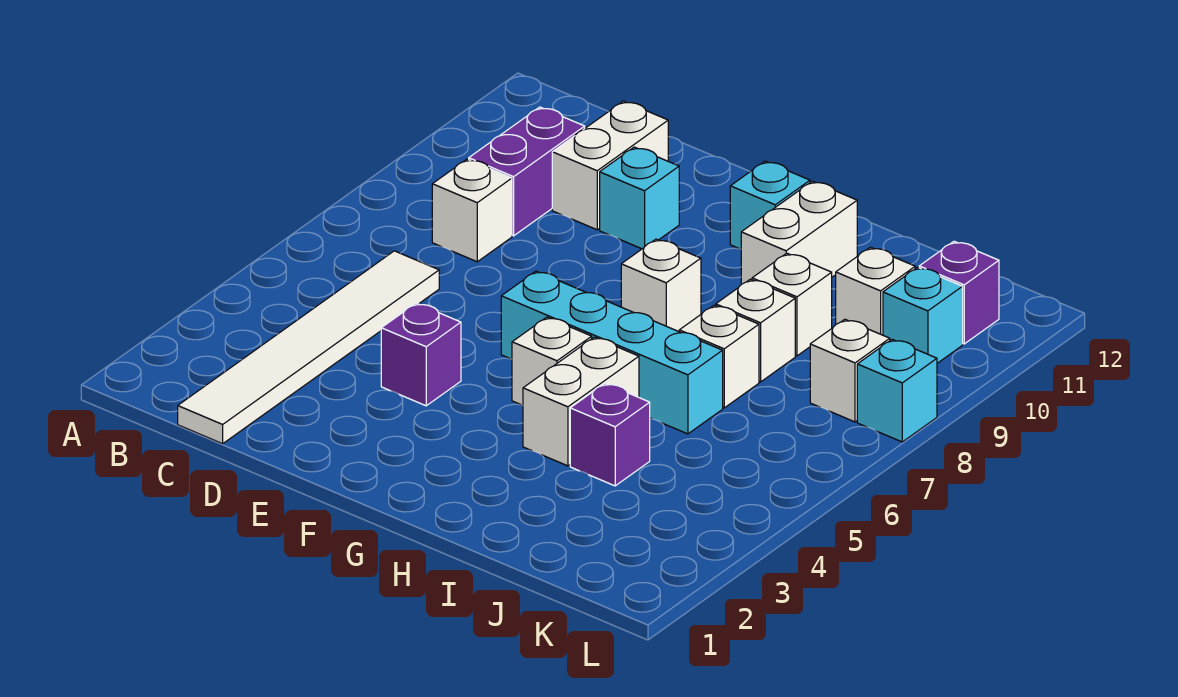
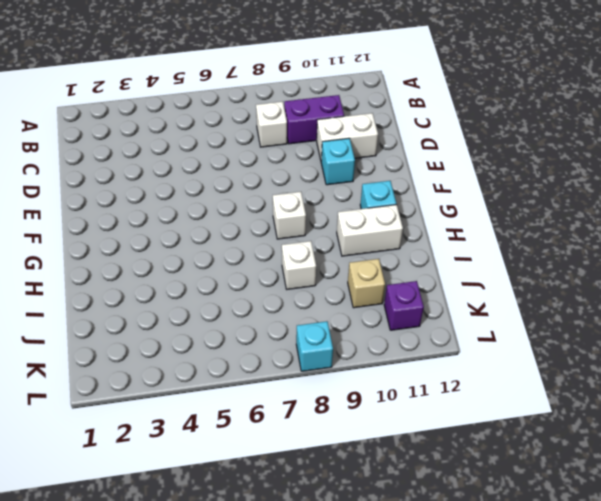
tan 1x1 brick [348,259,385,308] -> white 1x1 brick [836,247,915,335]
none -> white 1x6 tile [178,251,439,444]
none -> purple 1x1 brick [381,303,461,406]
none -> cyan 1x4 brick [501,271,723,434]

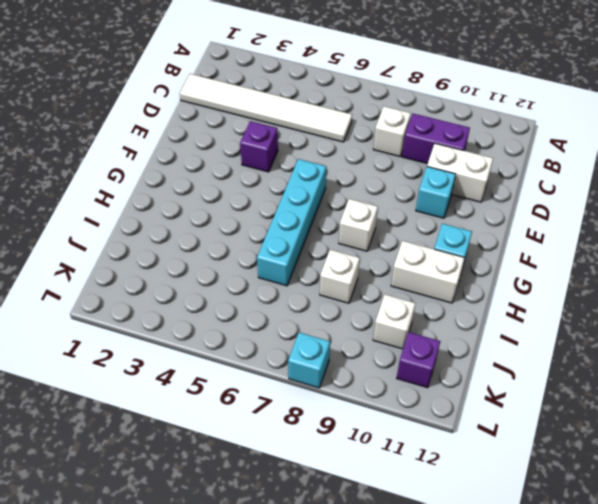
none -> white 1x1 brick [512,317,592,405]
none -> white 1x2 brick [523,337,639,466]
none -> purple 1x1 brick [570,383,650,486]

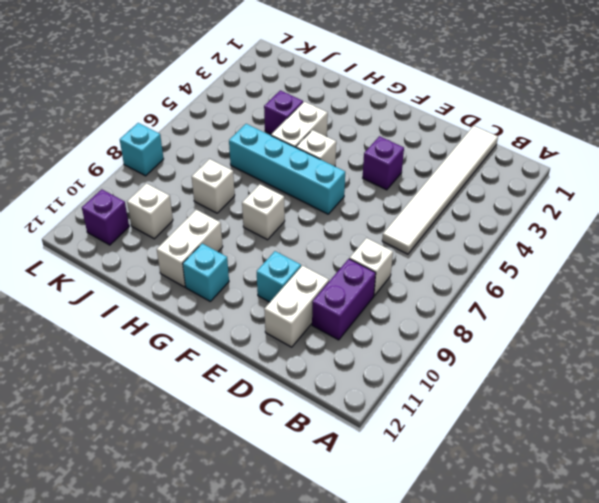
none -> white 1x1 brick [679,305,759,408]
none -> white 1x1 brick [752,253,832,356]
none -> white 1x1 brick [810,319,890,422]

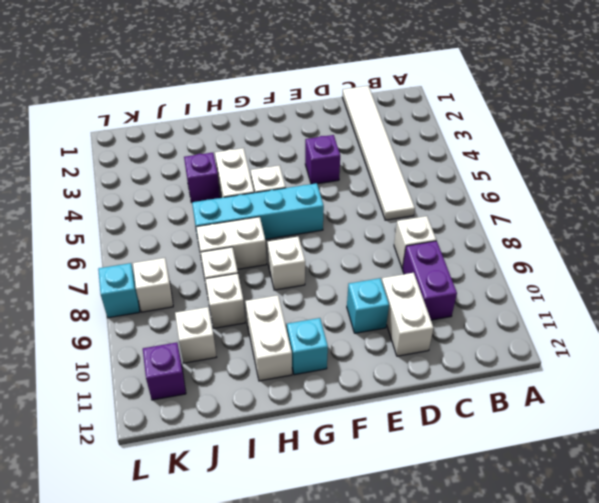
white 1x2 brick [196,217,267,269] -> white 1x1 brick [679,305,759,408]
none -> cyan 1x1 brick [883,267,963,363]

